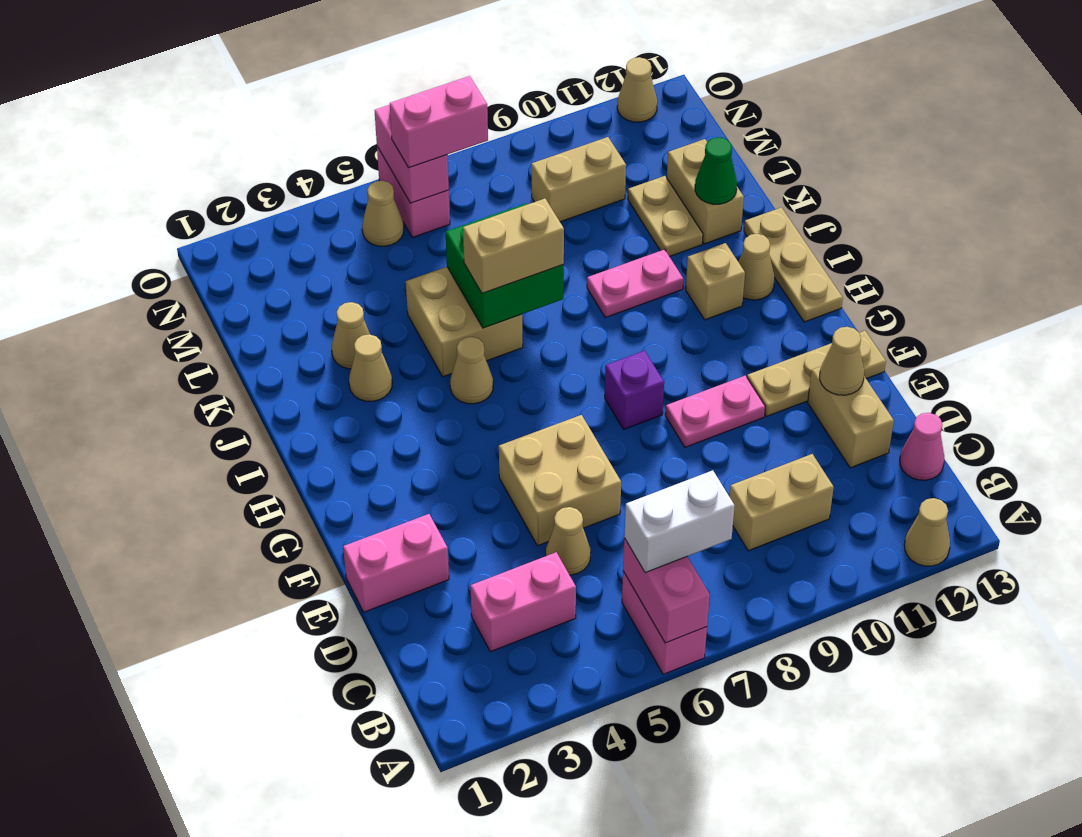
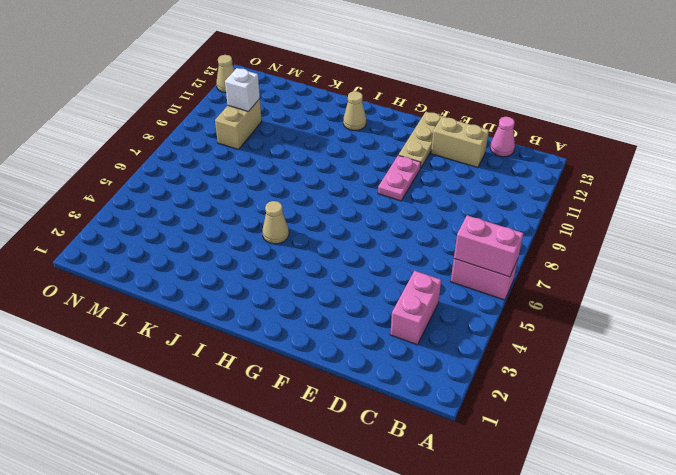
white 1x1 brick [225,68,260,112] -> none
none -> tan 1x1 cone [904,498,950,566]
none -> tan 1x2 brick [730,454,834,551]
none -> tan 1x1 cone [546,507,591,575]
none -> pink 1x2 brick [343,514,449,612]

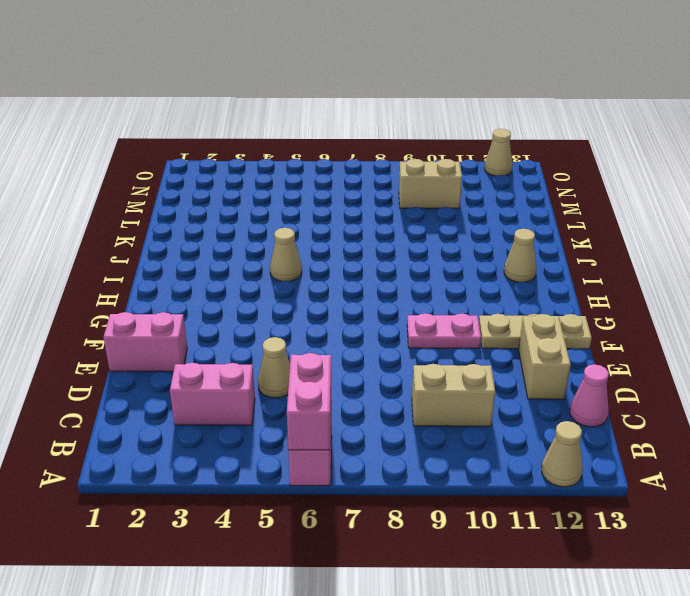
none -> tan 2x2 brick [499,415,621,546]
none -> purple 1x1 brick [605,351,664,429]
none -> tan 1x3 plate [744,207,843,322]
none -> tan 1x1 brick [686,243,745,320]

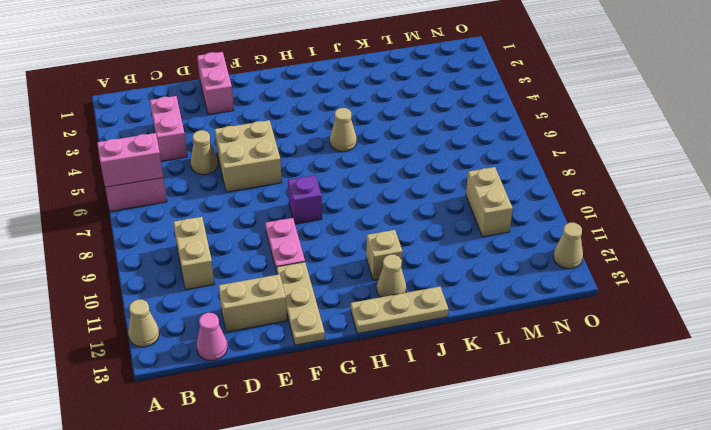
none -> tan 1x1 cone [349,334,392,401]
none -> tan 2x2 brick [406,267,523,377]
none -> pink 1x2 plate [587,249,683,318]
none -> tan 1x1 cone [332,302,370,369]

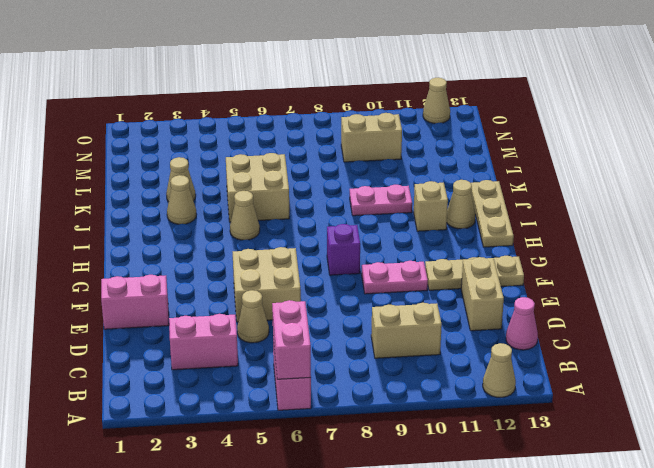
none -> tan 1x2 plate [628,176,703,257]
none -> tan 1x2 brick [667,139,744,244]
none -> tan 1x1 cone [362,181,404,246]
none -> pink 1x2 brick [377,147,450,237]

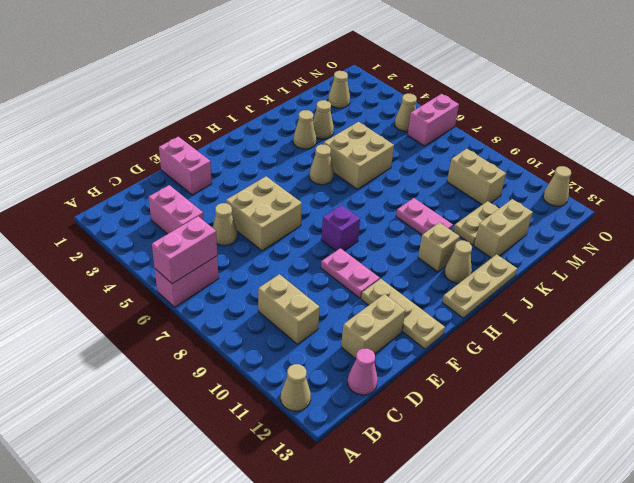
tan 1x1 cone [328,71,350,108] -> tan 1x1 cone moved to [820,327,864,395]
none -> green 2x2 brick [446,203,564,328]
none -> green 1x1 cone [695,137,737,204]
none -> pink 1x2 brick [374,105,449,203]
none -> white 1x2 brick [624,470,735,573]

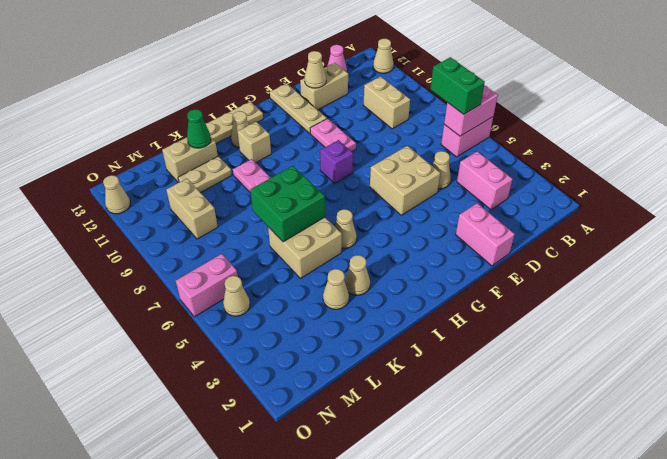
green 1x2 brick [430,57,485,114] -> white 1x2 brick [624,470,735,573]
none -> pink 1x2 brick [374,105,449,203]
none -> tan 1x2 brick [463,199,564,293]
none -> pink 1x2 brick [390,76,488,168]

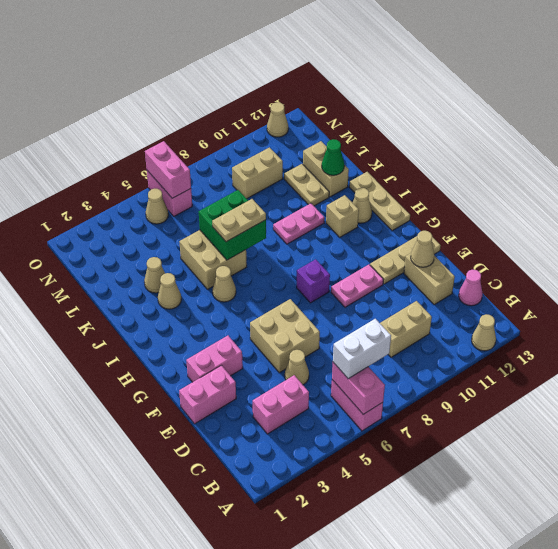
pink 1x2 brick [186,336,243,382] -> pink 1x2 brick moved to [390,76,488,168]
tan 1x2 plate [212,199,266,242] -> tan 1x2 brick [463,199,564,293]

